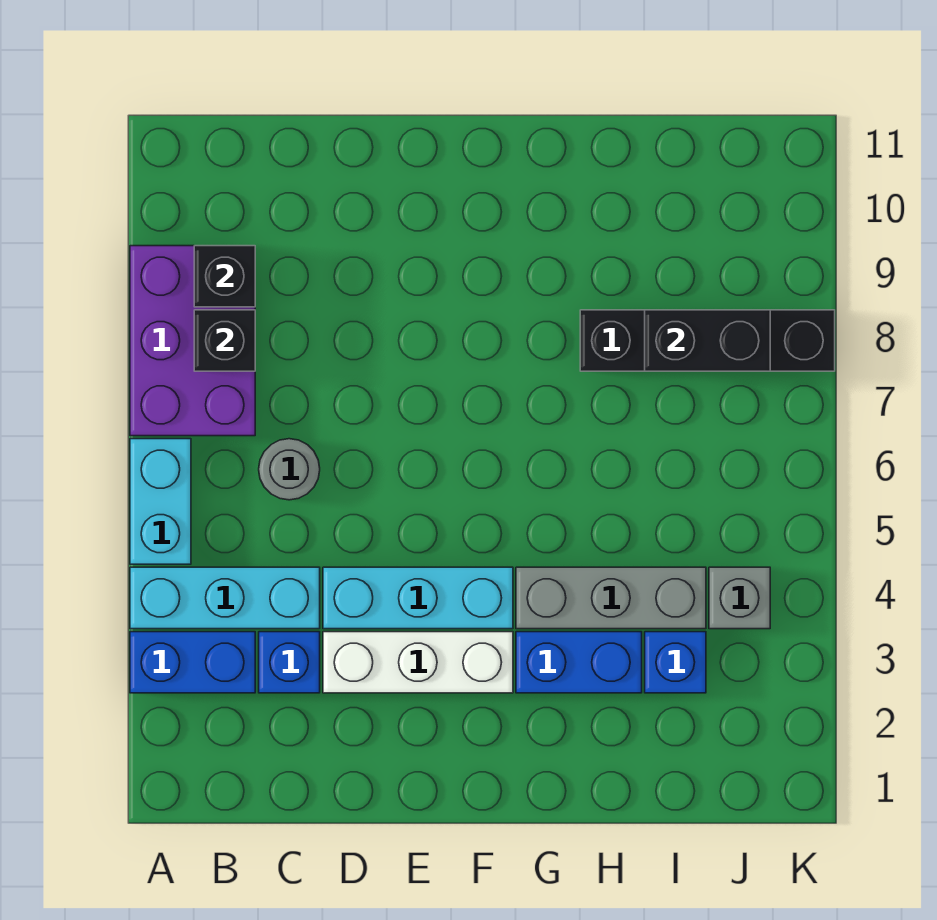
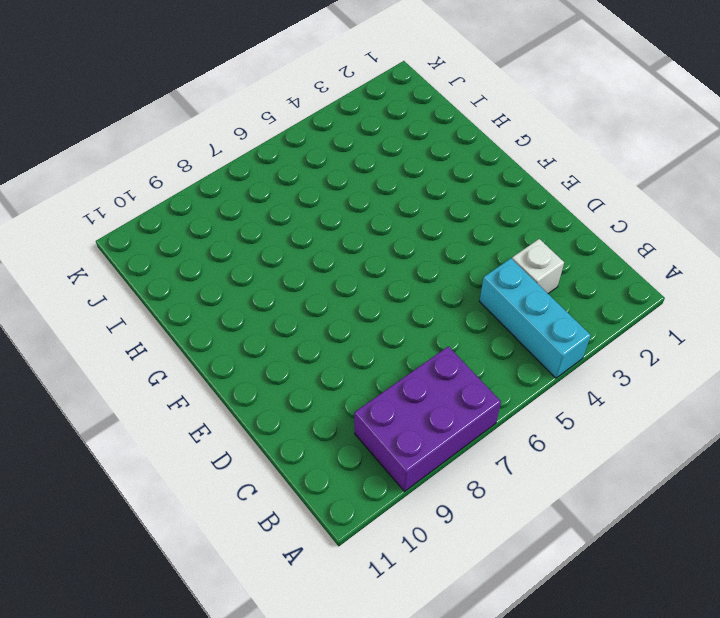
white 1x1 brick [512,239,564,294] -> blue 1x1 brick [259,632,320,693]
none -> blue 1x2 brick [130,632,255,693]
none -> cyan 1x2 brick [130,439,191,564]
none -> grey 1x1 round brick [259,439,320,500]

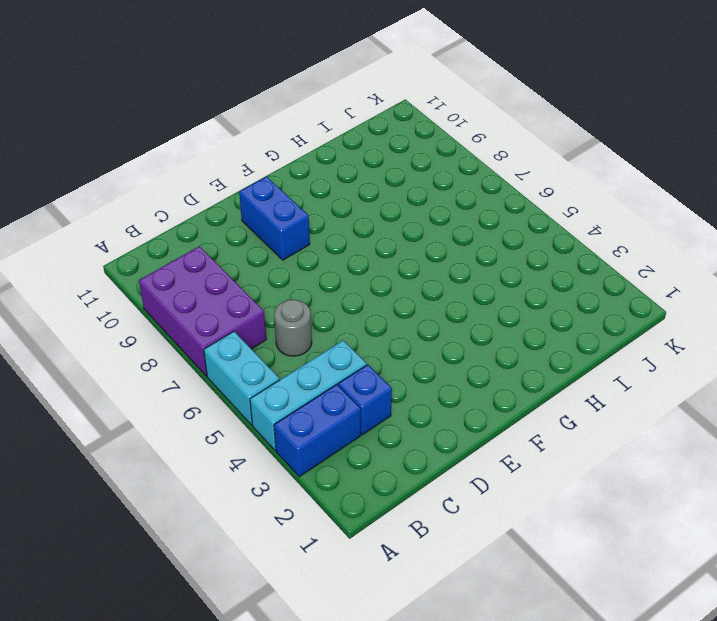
blue 1x2 brick [239,177,310,260] -> blue 1x2 brick turned to [516,632,642,693]
none -> white 1x3 brick [323,632,513,693]
none -> cyan 1x3 brick [323,567,513,629]
none -> grey 1x3 brick [516,567,706,629]

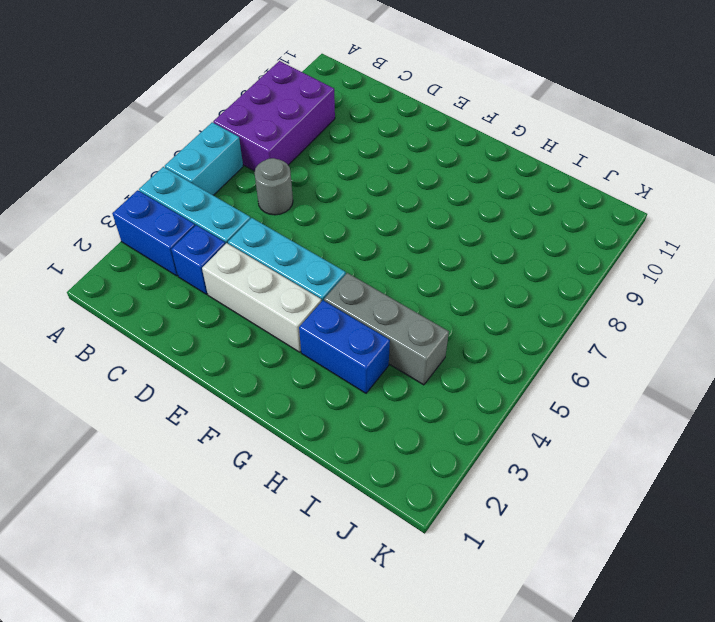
none -> black 1x4 brick [580,310,835,371]
none -> blue 1x1 brick [645,632,706,693]
none -> grey 1x1 brick [709,567,770,629]

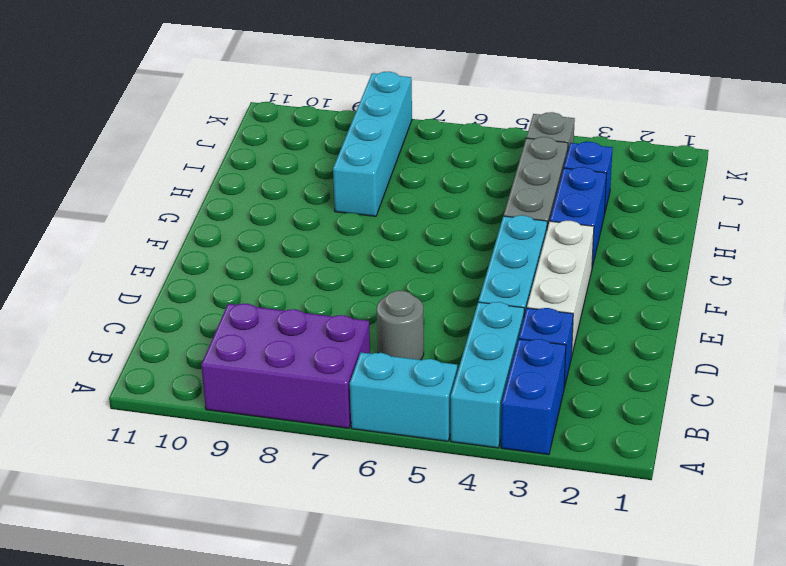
cyan 1x4 brick [333,72,412,216] -> black 1x4 brick [580,310,835,371]
none -> black 1x1 brick [194,310,255,371]
none -> black 1x1 brick [194,246,255,307]
none -> black 1x2 brick [645,310,770,371]

